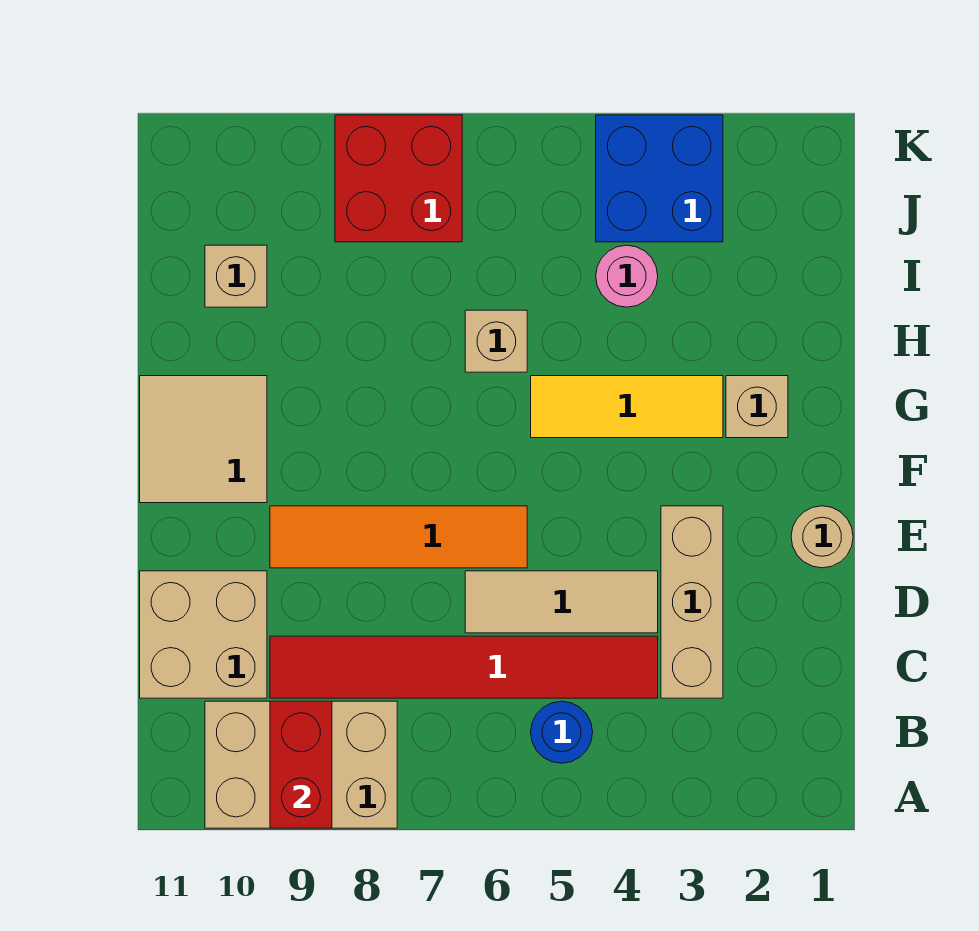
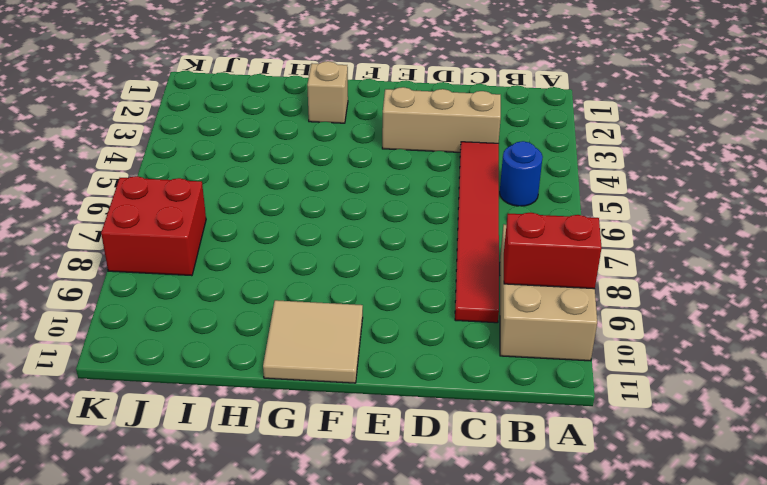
none -> tan 2x2 brick [140,571,267,698]
none -> tan 1x3 tile [465,571,658,633]
none -> tan 1x1 round brick [791,506,853,568]

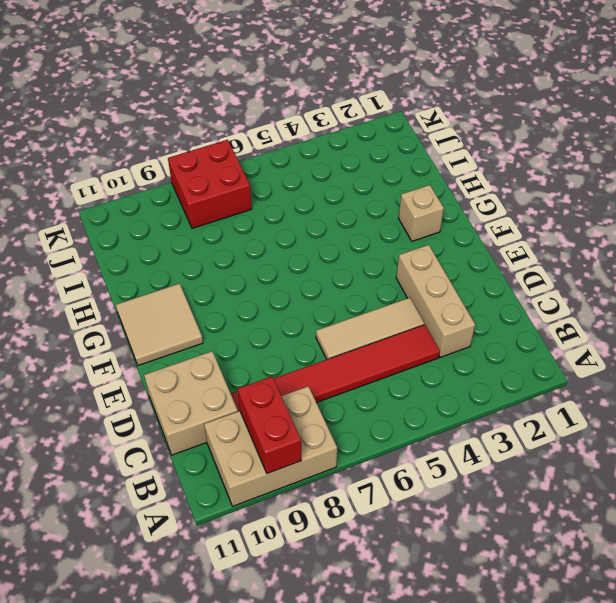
none -> blue 1x1 round brick [531,701,593,763]
none -> tan 1x1 round brick [791,506,853,568]
none -> orange 1x4 tile [270,506,527,568]

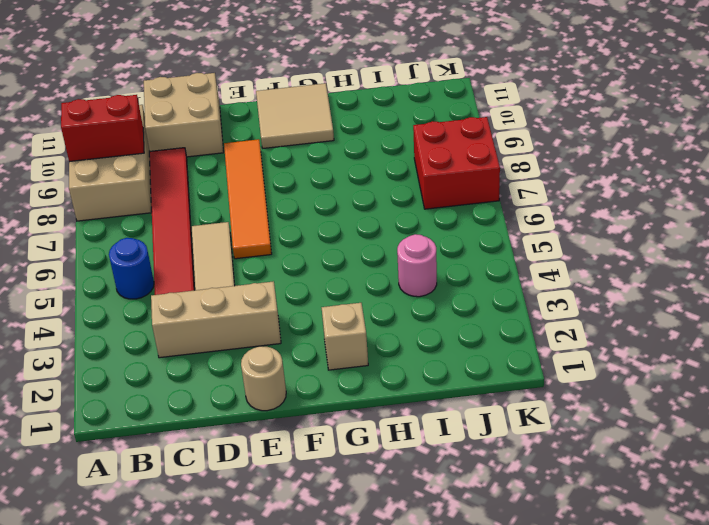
none -> yellow 1x3 tile [531,376,723,438]
none -> tan 1x1 brick [465,310,527,372]
none -> tan 1x1 brick [205,245,267,307]

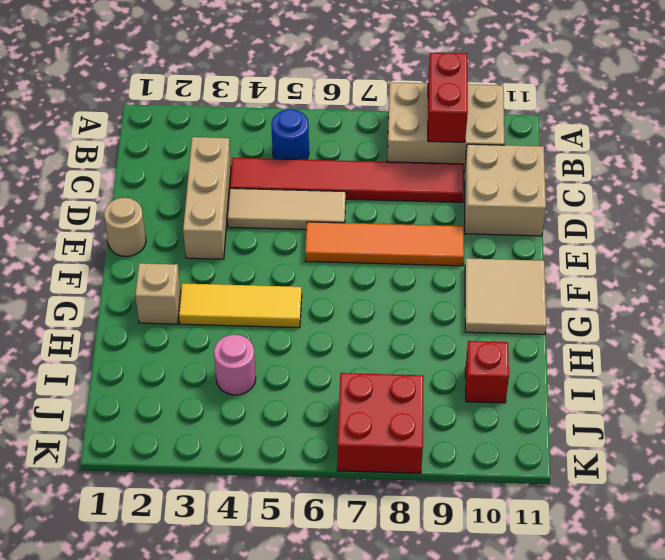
red 1x1 brick [465,341,509,403] -> tan 1x1 brick [205,245,267,307]
none -> tan 1x1 brick [465,310,527,372]
none -> blue 2x2 brick [596,115,723,242]

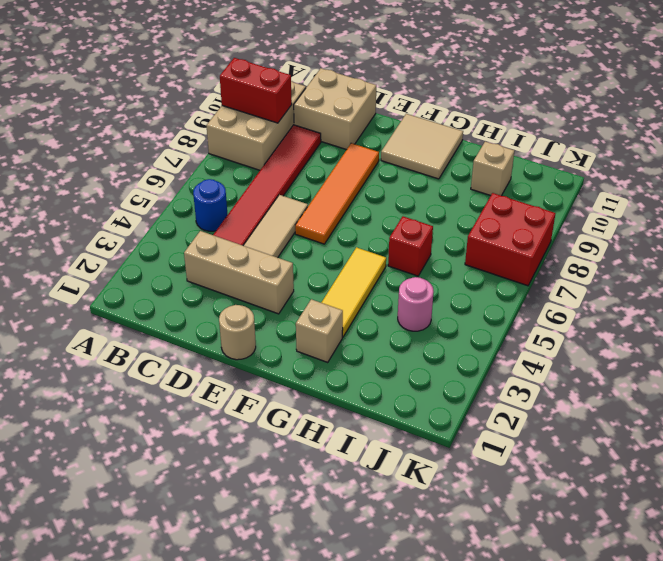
red 1x1 brick [388,216,433,276] -> tan 1x1 brick [465,310,527,372]
none -> blue 2x2 brick [596,115,723,242]

